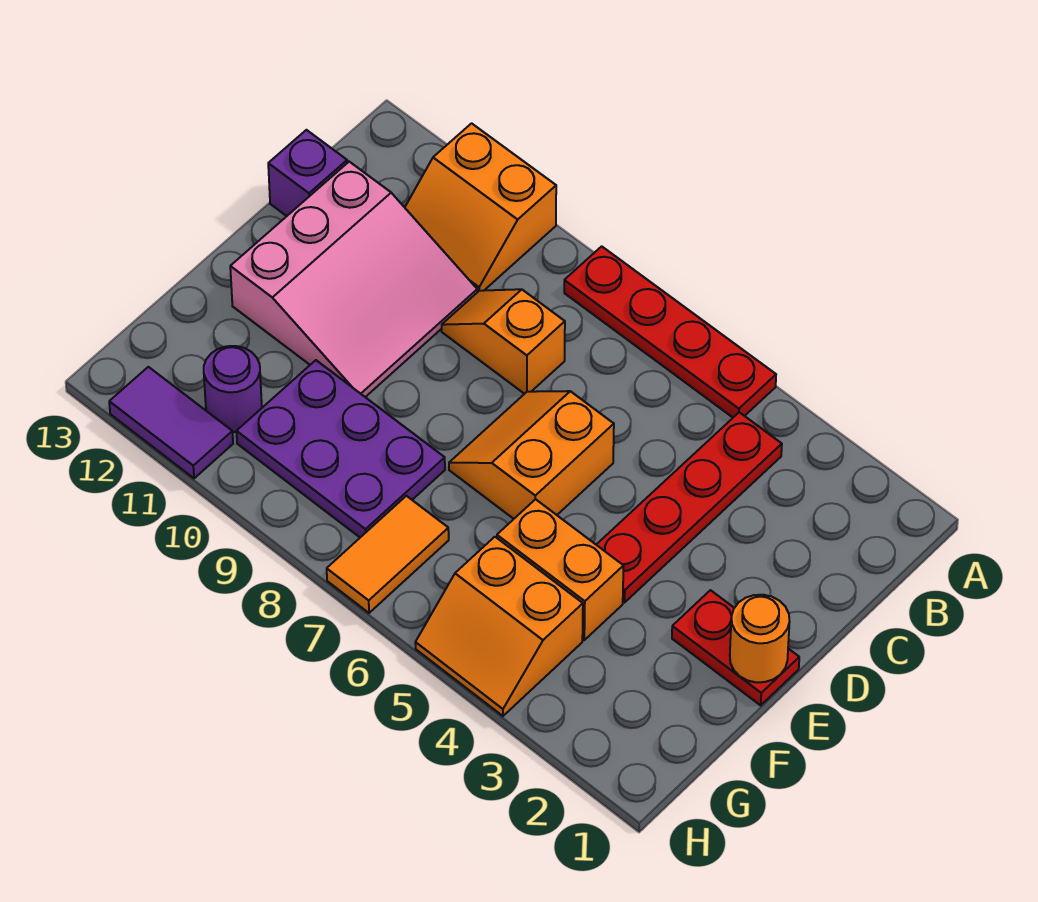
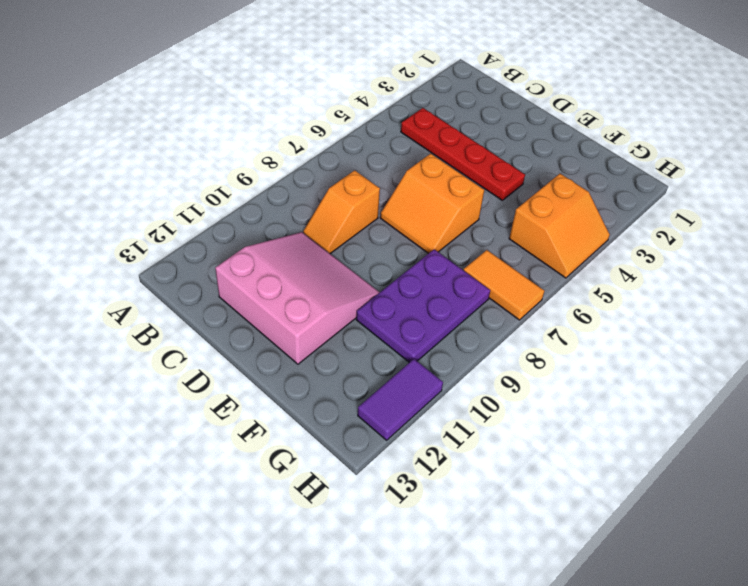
none -> red 1x4 plate [564,246,776,417]
none -> orange 2x2 slope [405,123,556,292]
none -> purple 1x1 brick [268,130,347,216]

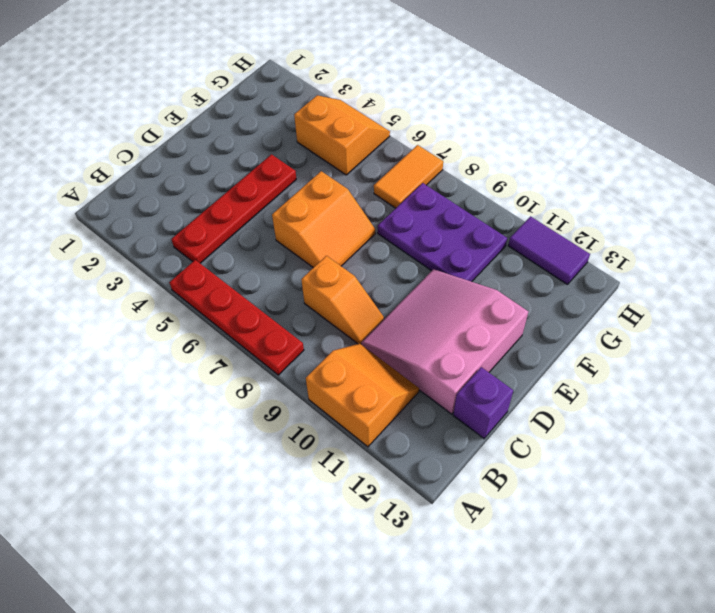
none -> red 1x2 plate [672,590,799,705]
none -> orange 1x2 brick [497,499,623,640]
none -> purple 1x1 round brick [204,346,262,432]

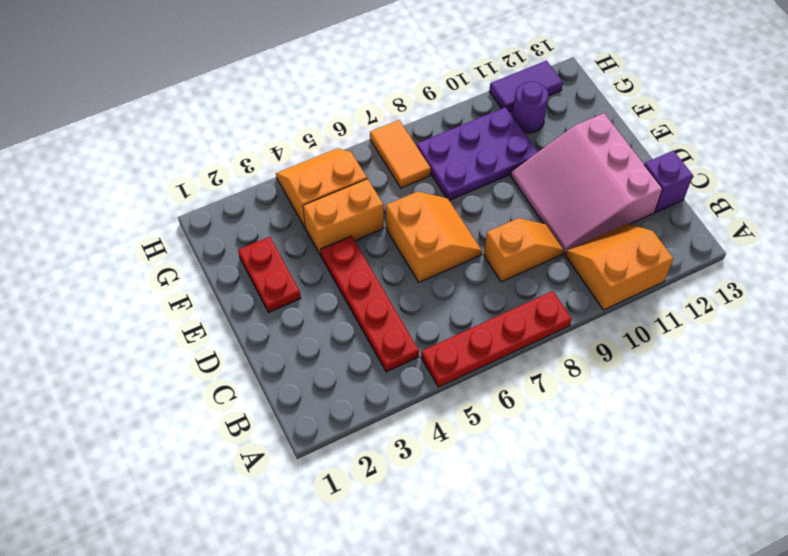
red 1x2 plate [238,237,301,312] -> red 1x2 plate turned to [672,590,799,705]
none -> orange 1x1 round brick [730,595,790,682]

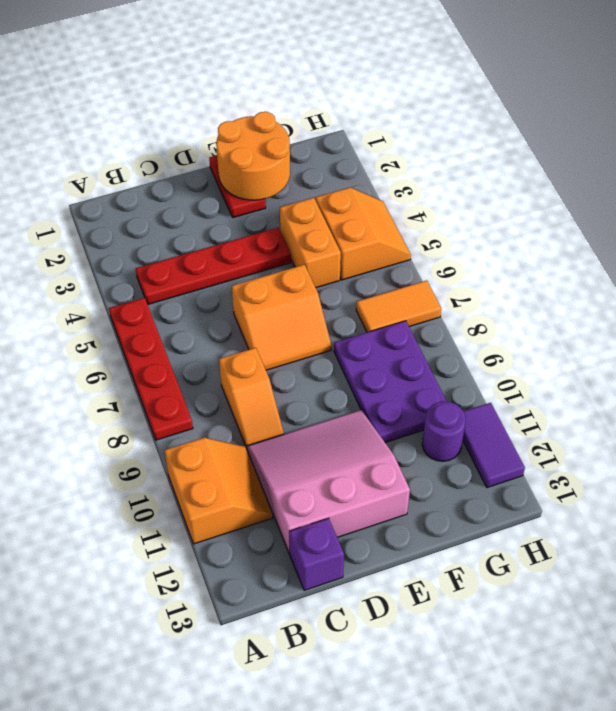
orange 2x2 round brick [216,112,290,200] -> orange 1x1 round brick [730,595,790,682]

